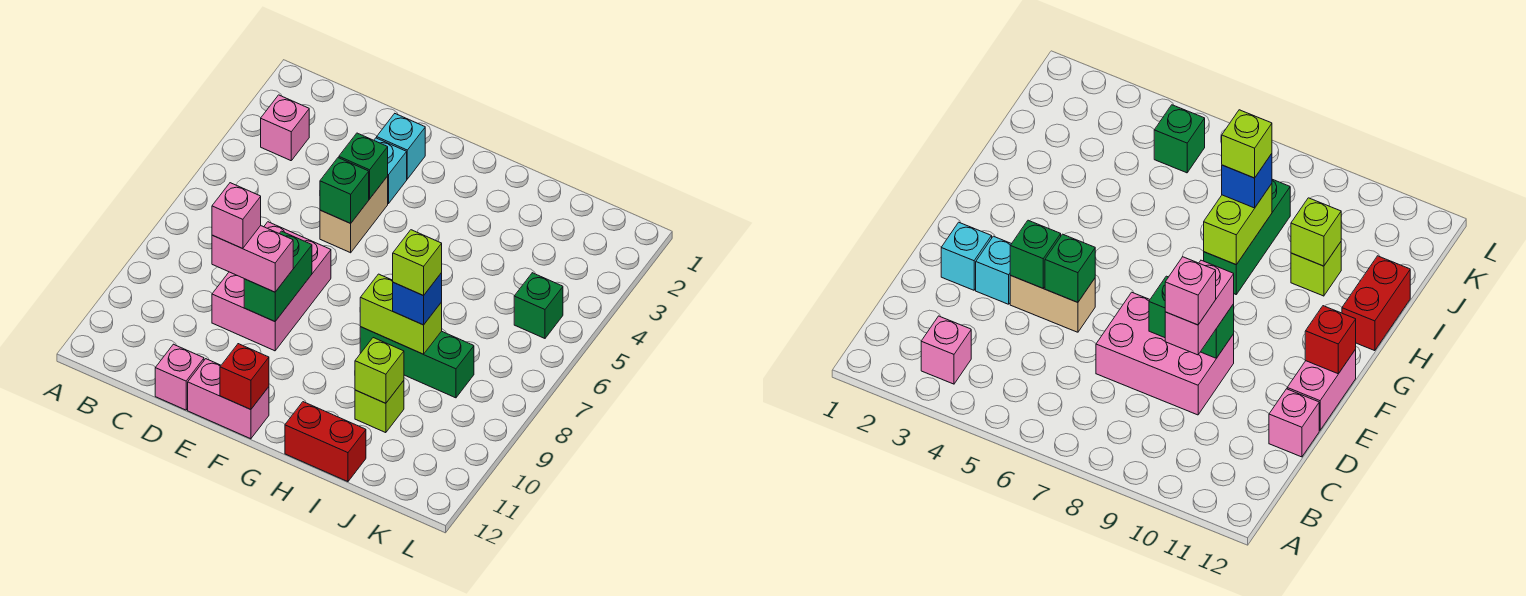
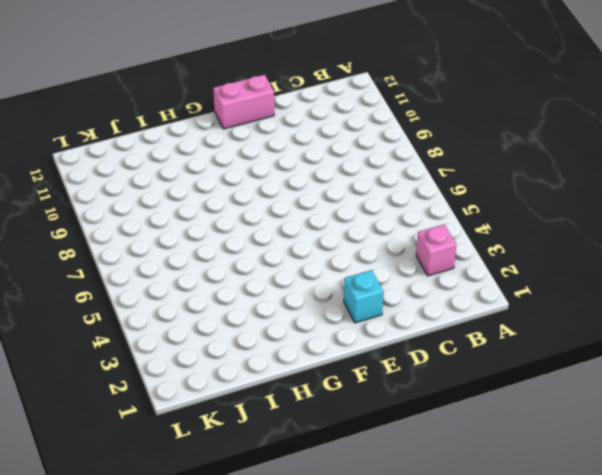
none -> pink 2x3 brick [212,222,331,351]
none -> pink 1x1 brick [155,344,204,410]
none -> cyan 1x1 brick [374,138,407,204]

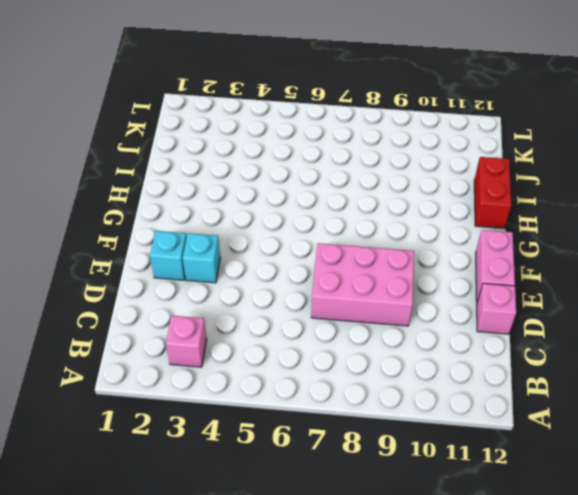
none -> tan 1x2 brick [320,176,388,253]
none -> green 1x3 brick [360,327,474,398]
none -> lime 1x1 brick [355,381,404,433]

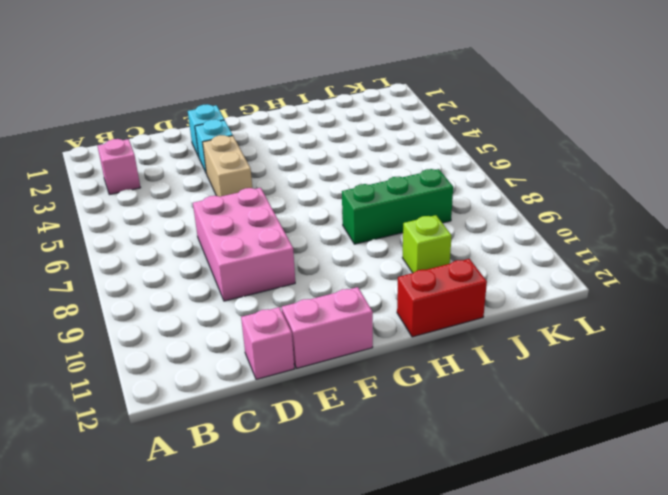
none -> green 1x1 brick [514,273,563,338]
none -> green 1x1 brick [339,133,388,199]
none -> green 1x1 brick [320,158,369,223]

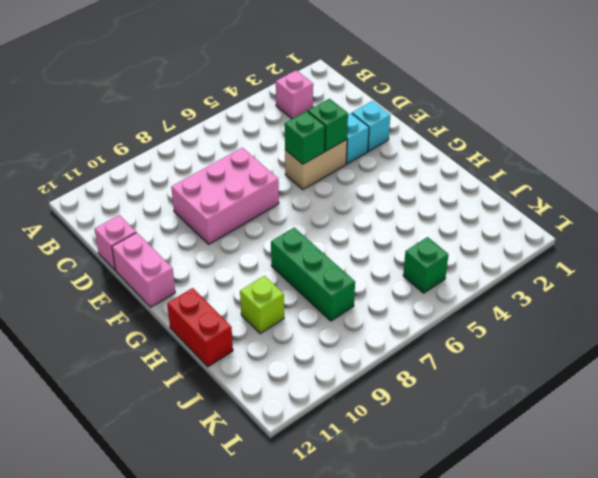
none -> green 1x2 brick [244,231,312,321]
none -> red 1x1 brick [220,344,269,410]
none -> lime 1x2 brick [360,274,442,354]

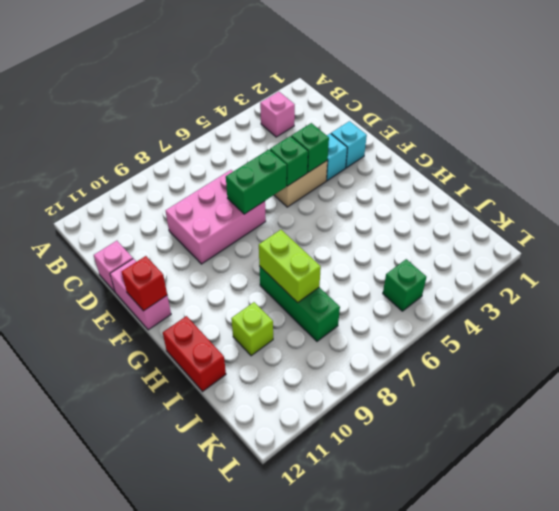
green 1x2 brick [226,150,287,214] -> green 1x2 brick moved to [244,231,312,321]
none -> lime 1x1 brick [355,338,404,403]
none -> pink 1x2 brick [212,226,293,292]
none -> blue 1x1 brick [393,273,442,325]

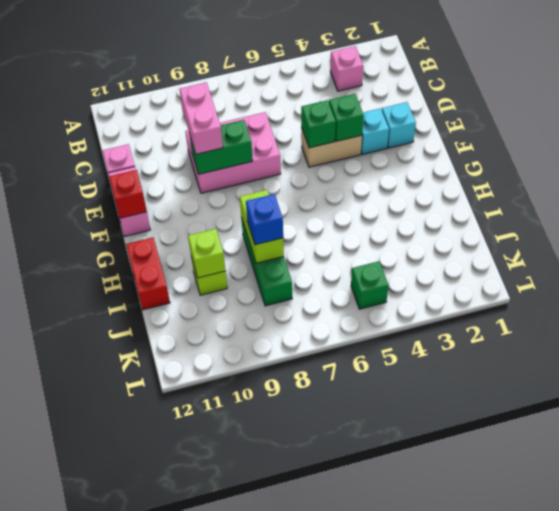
none -> pink 1x1 brick [212,183,261,249]
none -> lime 1x1 brick [393,230,442,296]

